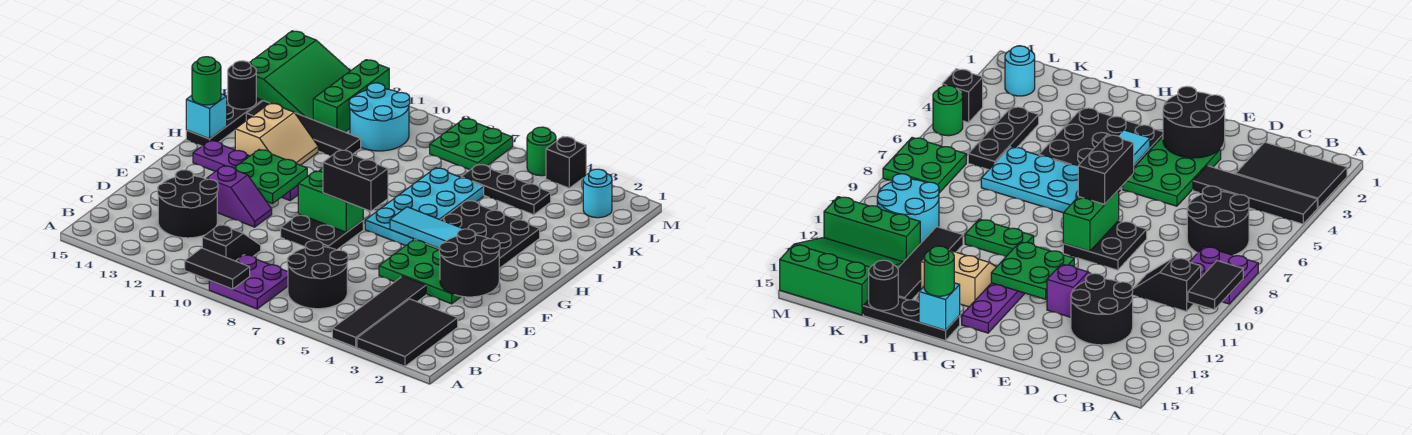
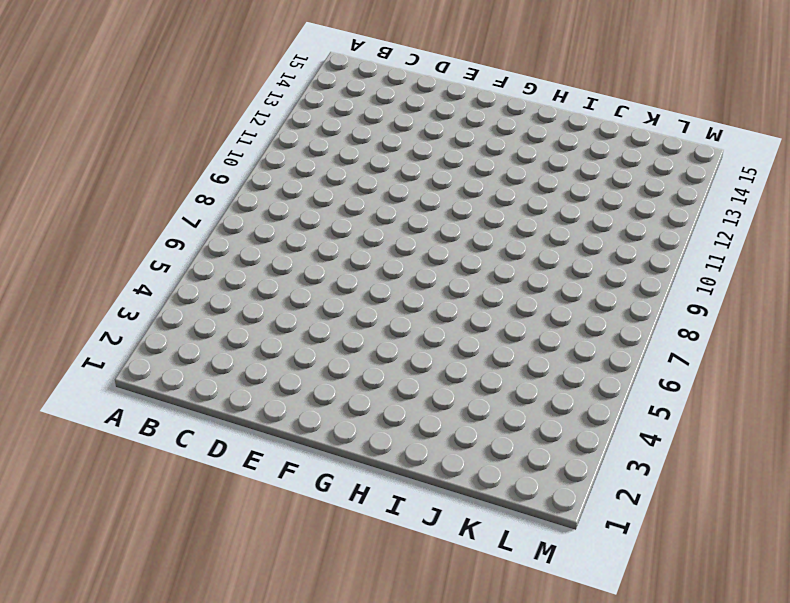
none -> black 2x3 tile [357,299,458,366]
none -> black 1x4 tile [332,276,426,347]
none -> purple 2x2 plate [209,255,288,309]
none -> black 2x2 round brick [287,241,348,309]

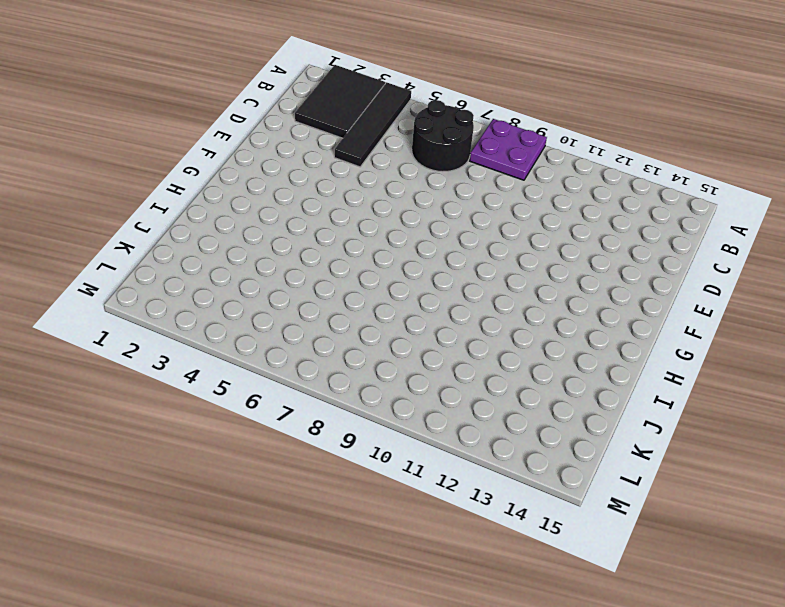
none -> black 1x2 slope [202,224,261,261]
none -> black 2x2 round brick [158,170,218,238]
none -> green 2x3 plate [379,240,462,304]
none -> black 2x2 plate [281,214,363,250]

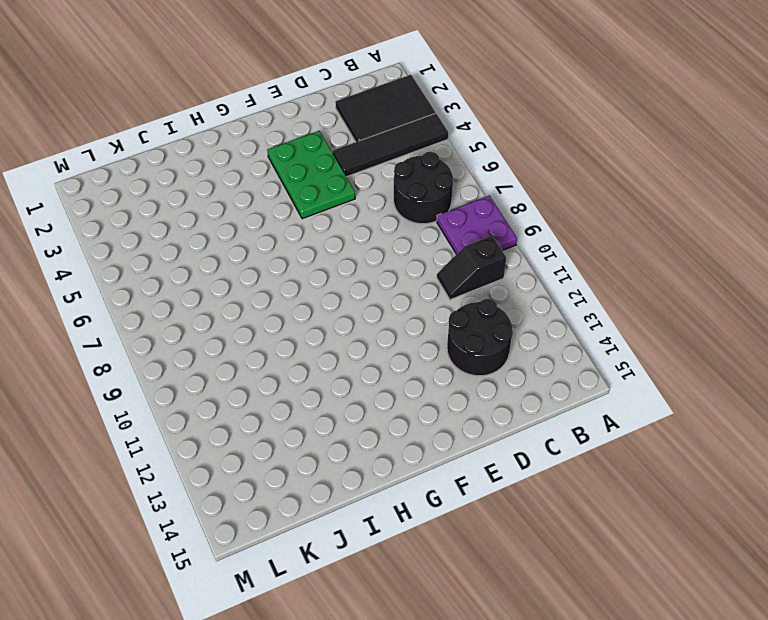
none -> black 2x2 plate [281,214,363,250]
none -> purple 1x2 slope [207,166,272,227]
none -> black 3x3 plate [415,200,540,268]
none -> cyan 2x4 plate [365,168,484,246]

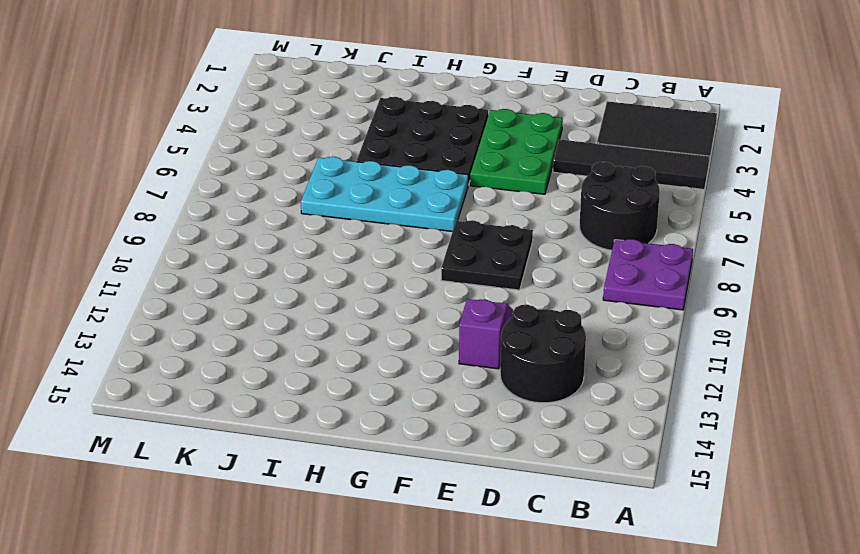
none -> black 1x2 slope [202,224,261,261]
none -> purple 1x4 plate [193,141,298,200]
none -> green 1x2 plate [965,219,1034,257]
none -> tan 2x2 slope [235,103,318,165]

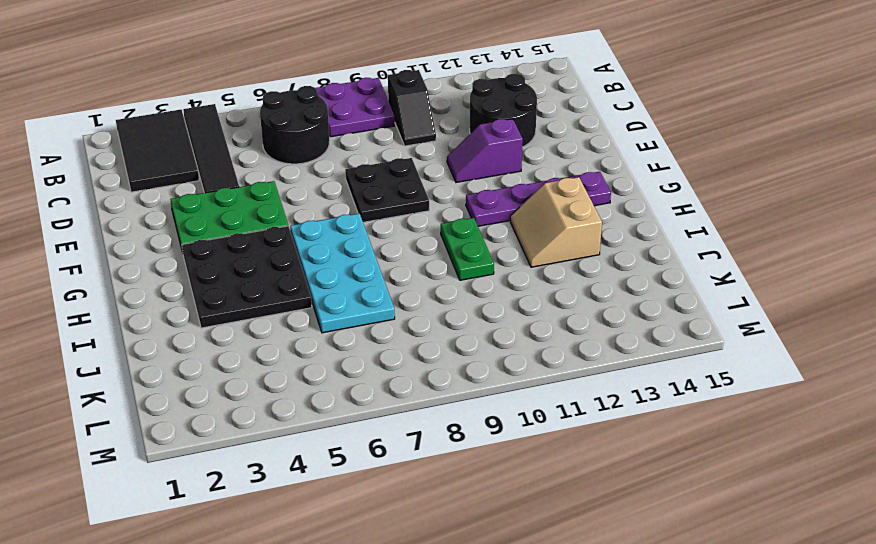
none -> black 1x3 plate [186,98,262,146]
none -> black 1x4 tile [246,101,361,156]
none -> black 1x3 plate [461,164,551,215]
none -> cyan 2x2 round brick [349,83,410,151]

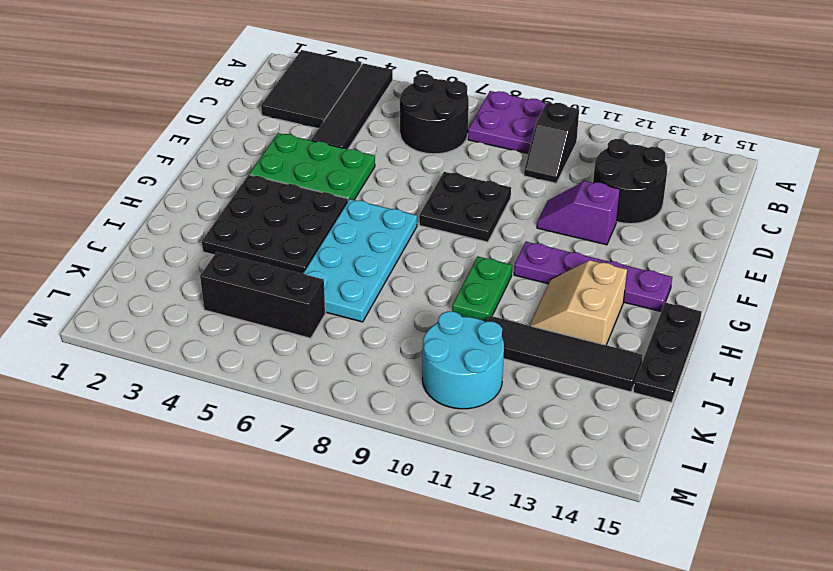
black 1x3 brick [200,252,325,338] -> black 1x3 plate [461,164,551,215]
none -> green 1x3 brick [313,60,389,132]
none -> green 3x3 slope [249,31,350,120]
none -> cyan 1x1 round brick [583,169,612,218]
none -> green 2x2 plate [430,118,513,170]

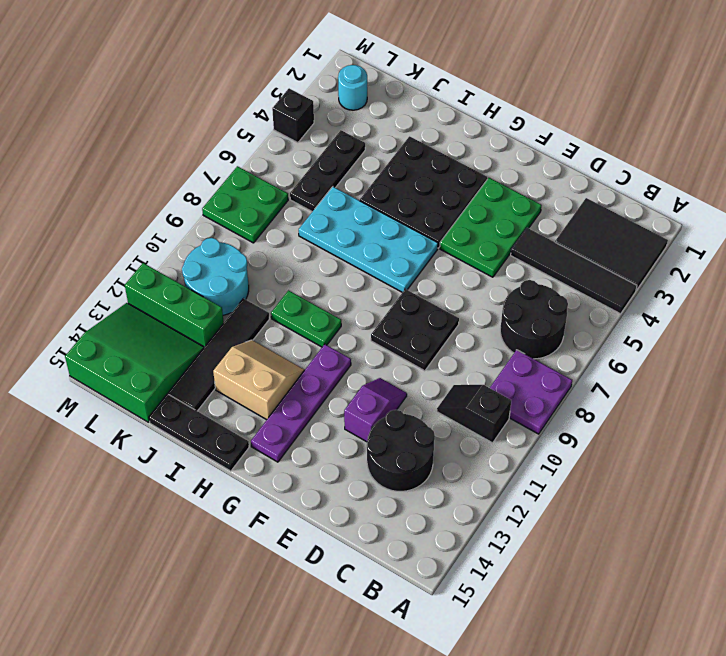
none -> green 1x1 round brick [527,127,556,176]
none -> black 1x2 tile [185,248,250,289]
none -> black 2x2 round brick [439,229,500,297]
none -> green 1x2 brick [298,171,363,232]

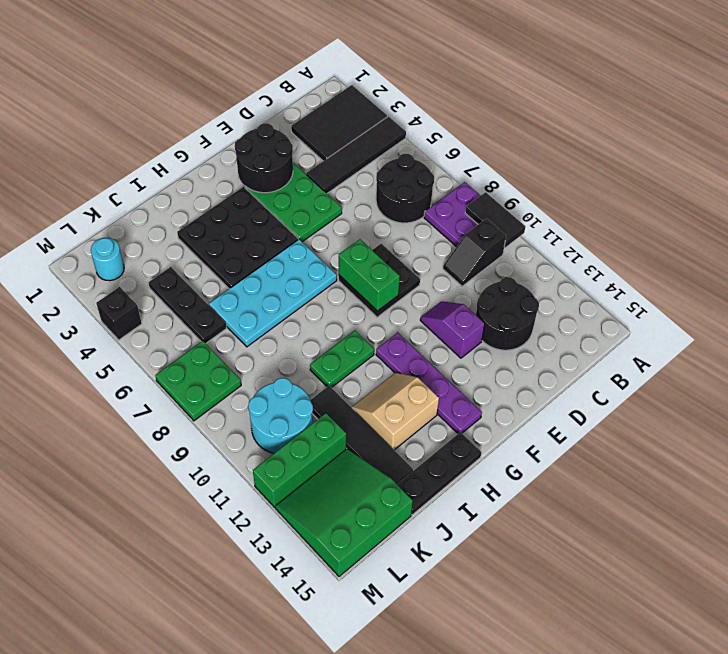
none -> green 1x1 round brick [527,127,556,176]
none -> green 2x2 plate [234,149,307,204]
none -> cyan 1x3 tile [390,207,480,248]
none -> cyan 1x1 brick [186,94,227,139]

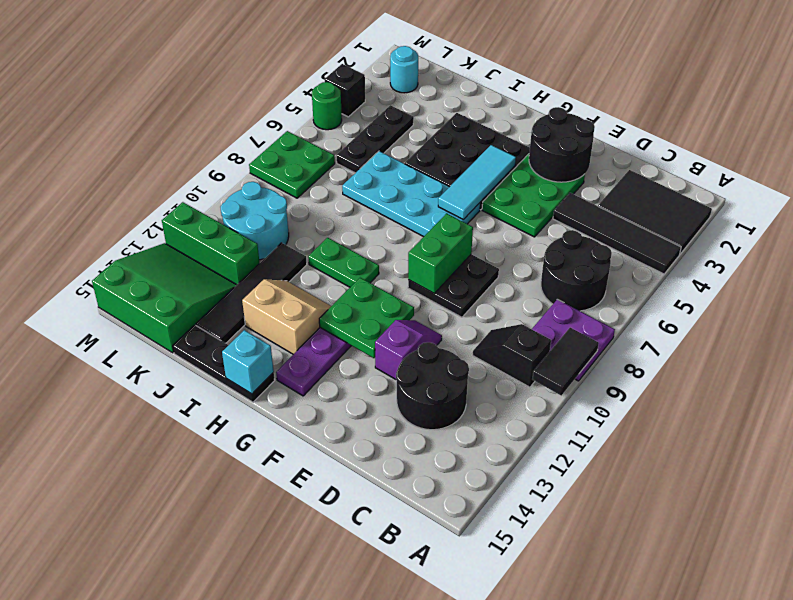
none -> black 1x1 round brick [228,61,256,109]
none -> black 1x2 brick [323,150,388,211]
none -> green 1x1 round brick [192,57,221,105]

